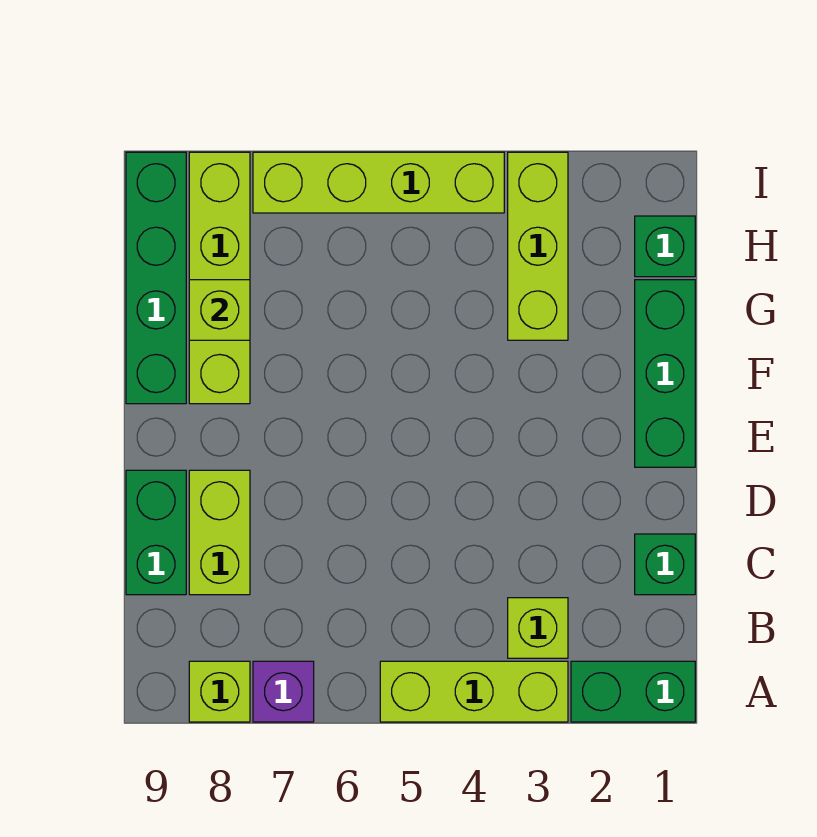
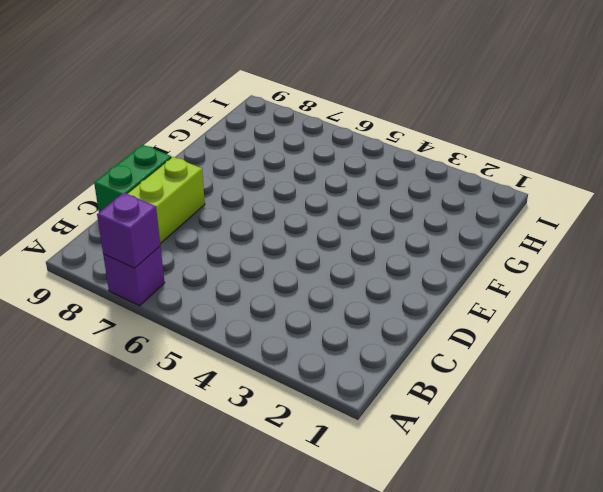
purple 1x1 brick [97,193,160,268] -> none
none -> green 1x2 brick [571,661,695,722]
none -> lime 1x3 brick [380,661,568,722]
none -> lime 1x1 brick [189,661,250,722]

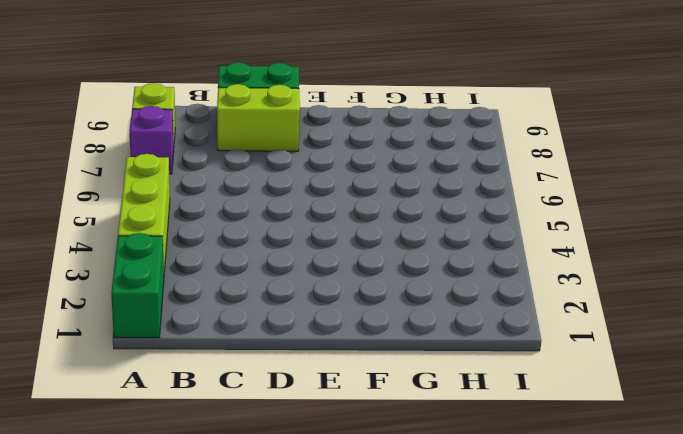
none -> lime 1x1 brick [508,598,568,658]
none -> green 1x1 brick [635,534,695,595]
none -> green 1x3 brick [635,280,695,467]

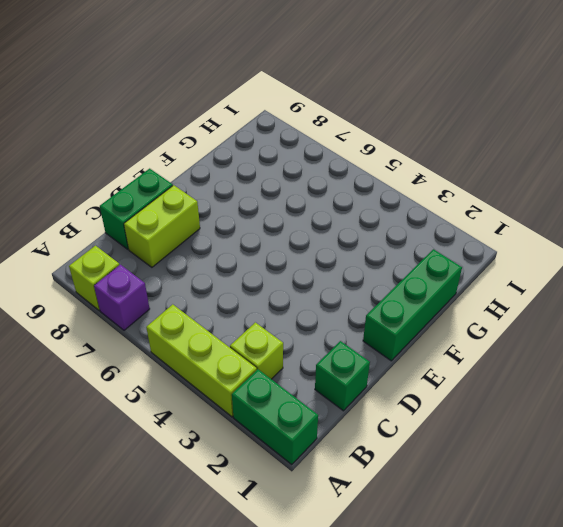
none -> lime 1x4 brick [189,152,250,404]
none -> green 1x4 brick [126,152,186,404]
none -> lime 1x3 brick [508,152,568,340]

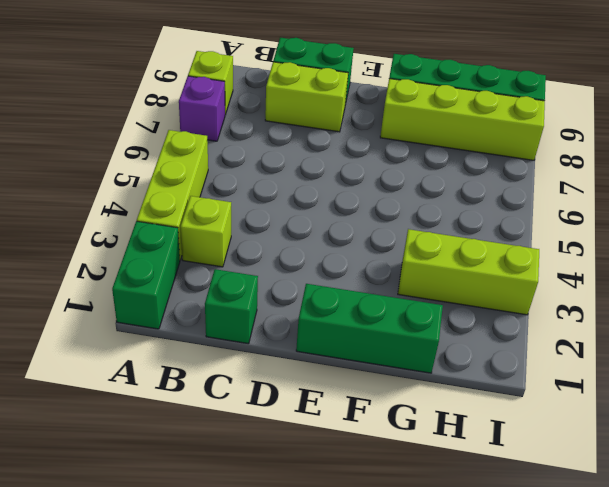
none -> green 1x1 brick [635,216,695,277]
none -> lime 1x4 brick [253,152,504,213]
none -> lime 1x1 brick [189,280,250,340]

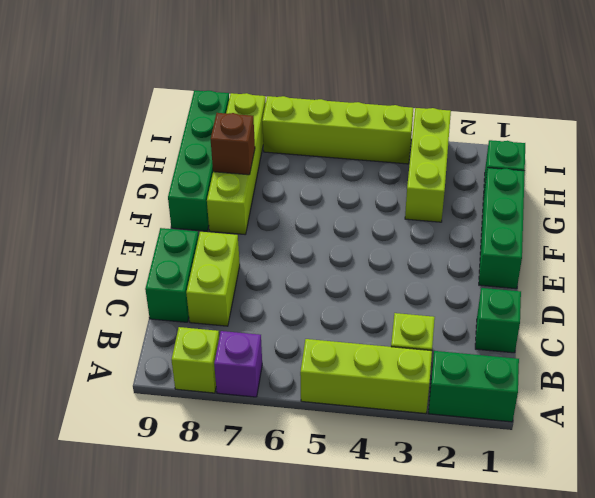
brown 1x1 brick [211,113,255,175] -> lime 1x1 brick [189,280,250,340]

